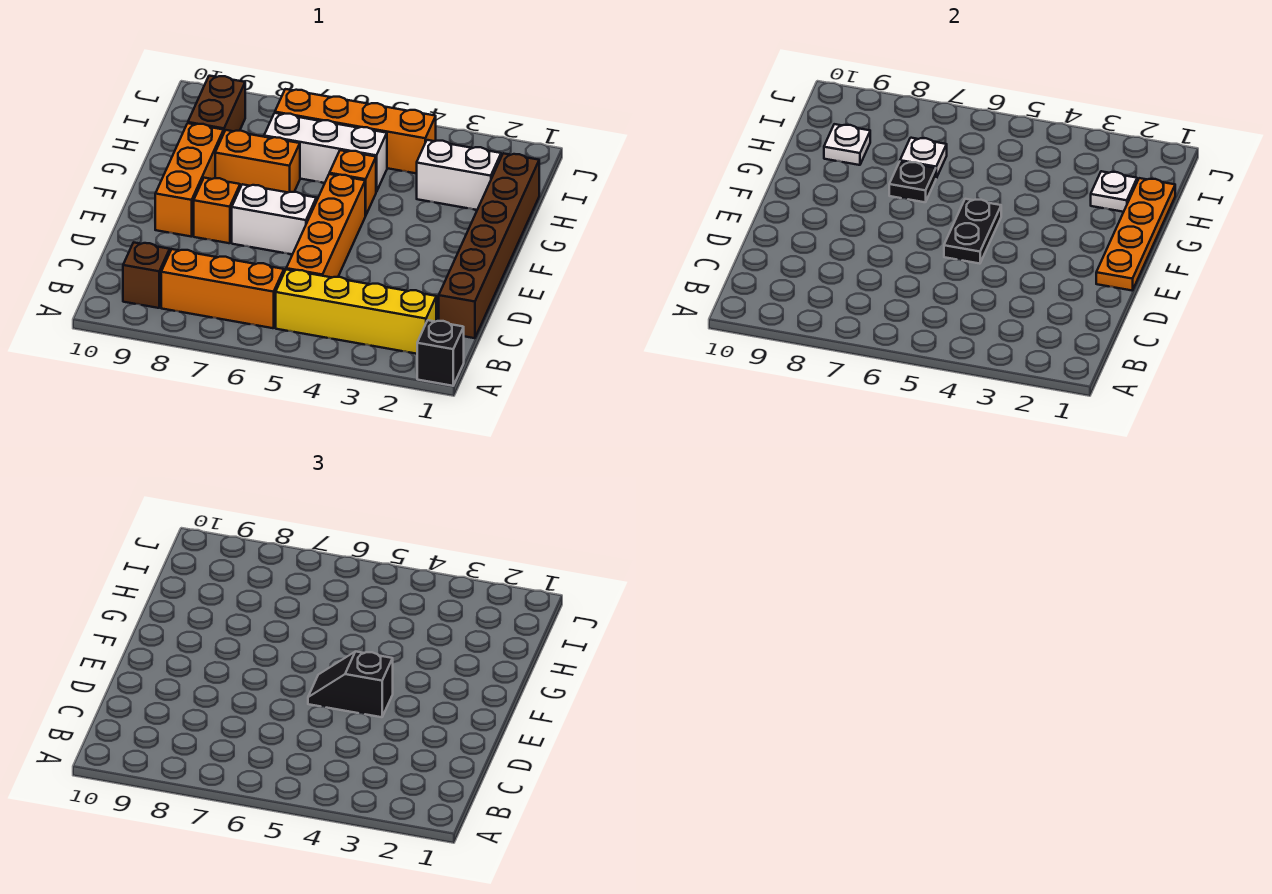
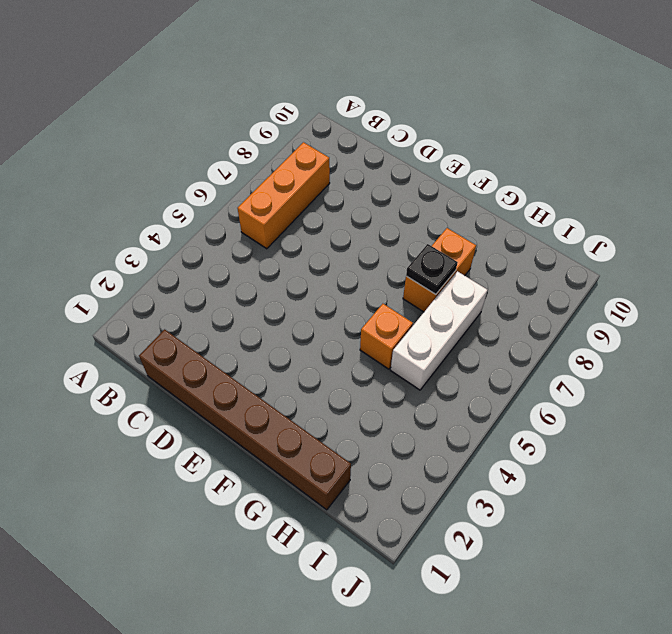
none -> black 1x1 brick [417,320,464,386]
none -> yellow 1x4 brick [276,269,436,354]
none -> brown 1x1 brick [123,242,170,308]

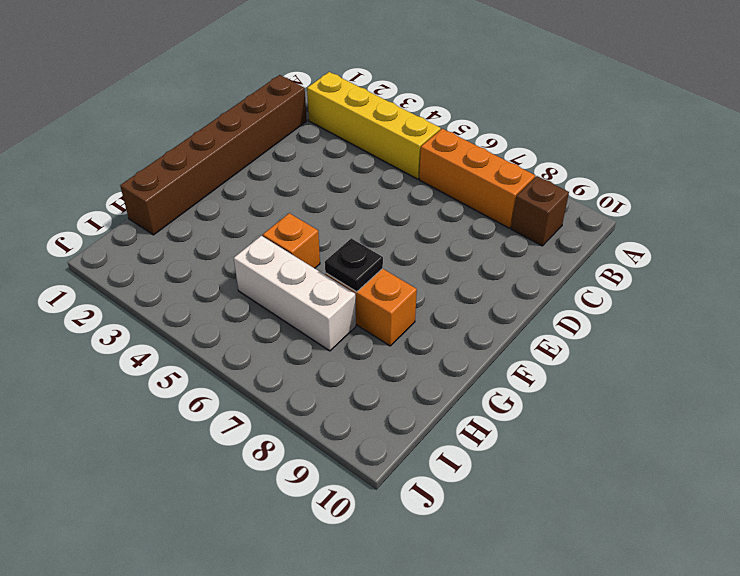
none -> black 1x1 brick [417,320,464,386]
none -> orange 1x4 brick [286,174,365,277]
none -> white 1x2 brick [232,184,316,254]

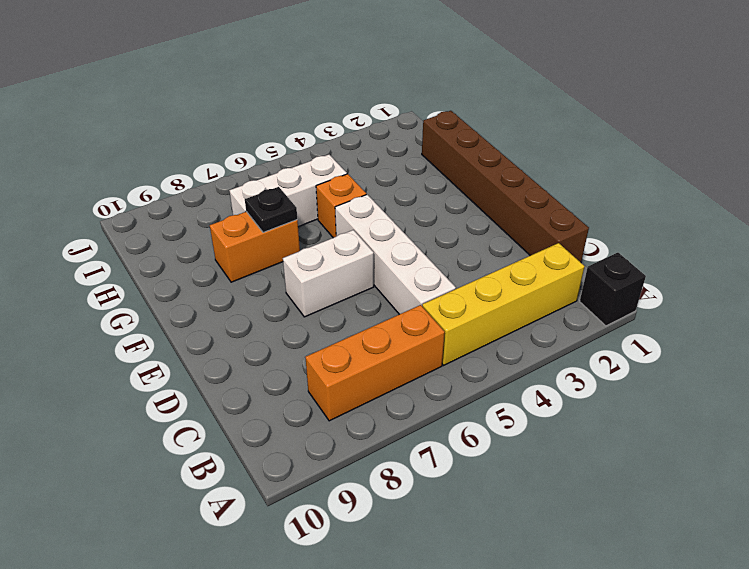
white 1x4 brick [335,195,456,314] -> orange 1x4 brick [286,174,365,277]
none -> brown 1x1 brick [123,242,170,308]
none -> orange 1x1 brick [194,178,240,243]
none -> orange 1x3 brick [155,123,224,237]

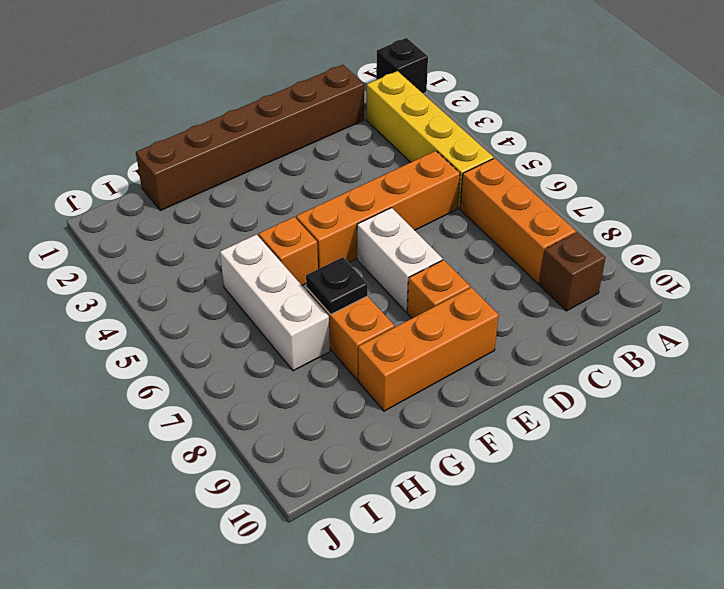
none -> white 1x2 brick [417,140,501,210]
none -> brown 1x2 brick [188,76,245,132]
none -> orange 1x4 brick [275,89,436,174]

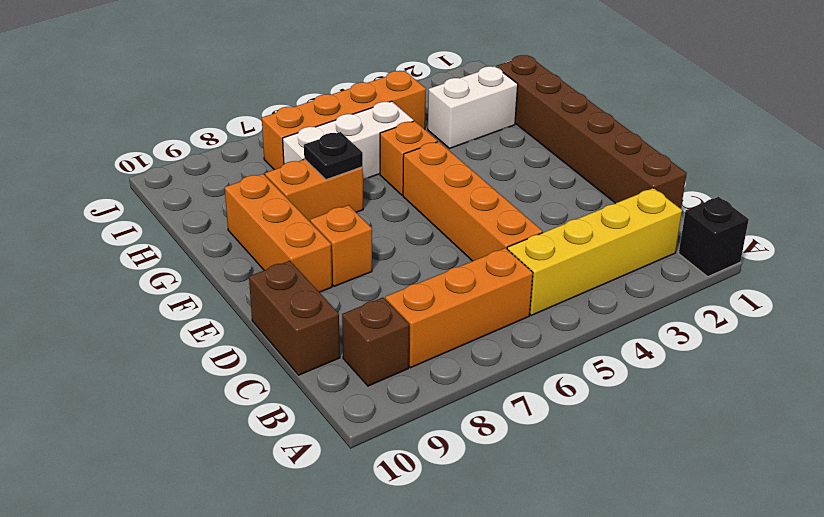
brown 1x2 brick [249,261,340,375] -> brown 1x2 brick moved to [188,76,245,132]
none -> white 1x2 brick [232,184,316,254]
none -> orange 1x4 plate [1096,178,1175,291]
none -> black 1x2 plate [944,199,1001,264]

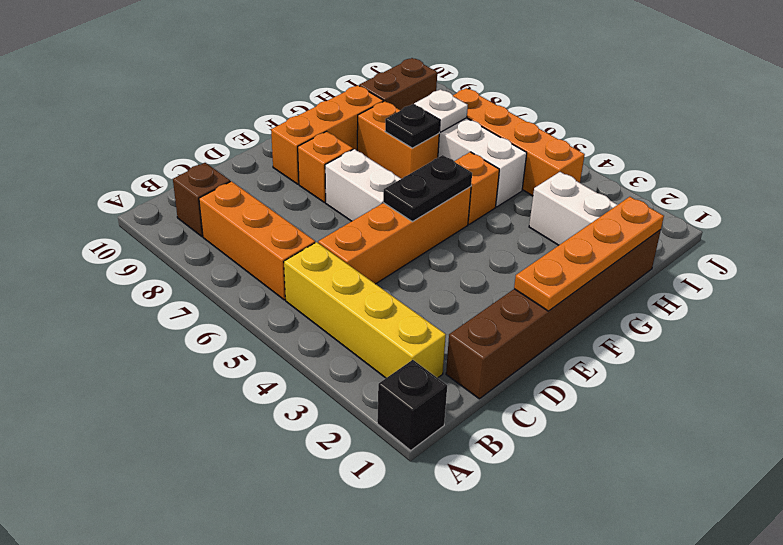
none -> white 1x1 plate [1091,171,1137,212]
none -> white 1x1 plate [824,124,870,165]
none -> black 1x2 slope [308,652,393,717]

